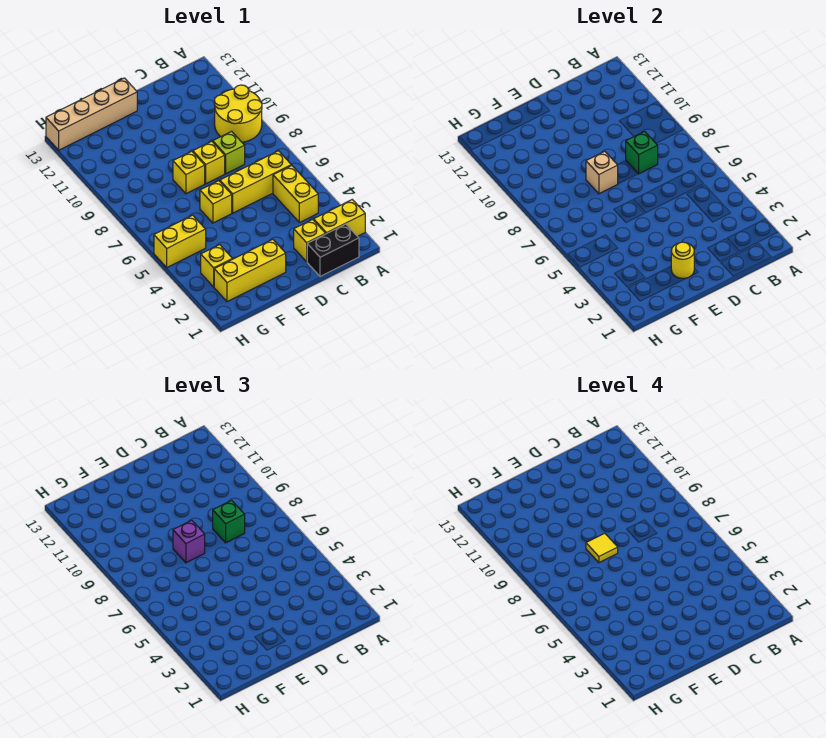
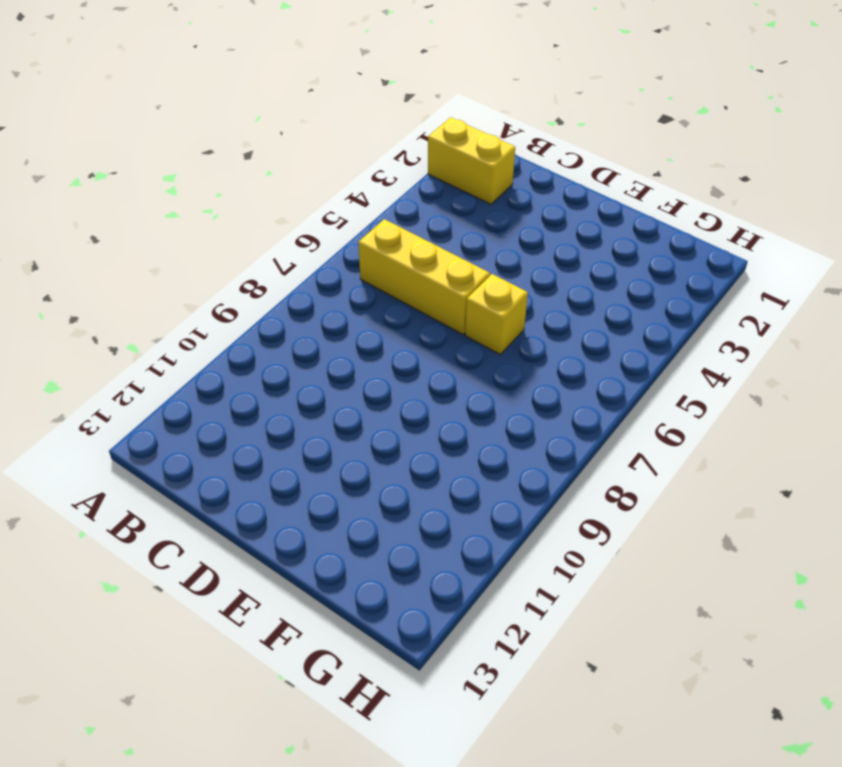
none -> yellow 2x2 round brick [214,85,262,142]
none -> black 1x2 brick [307,224,359,276]
none -> yellow 1x2 brick [273,165,318,223]

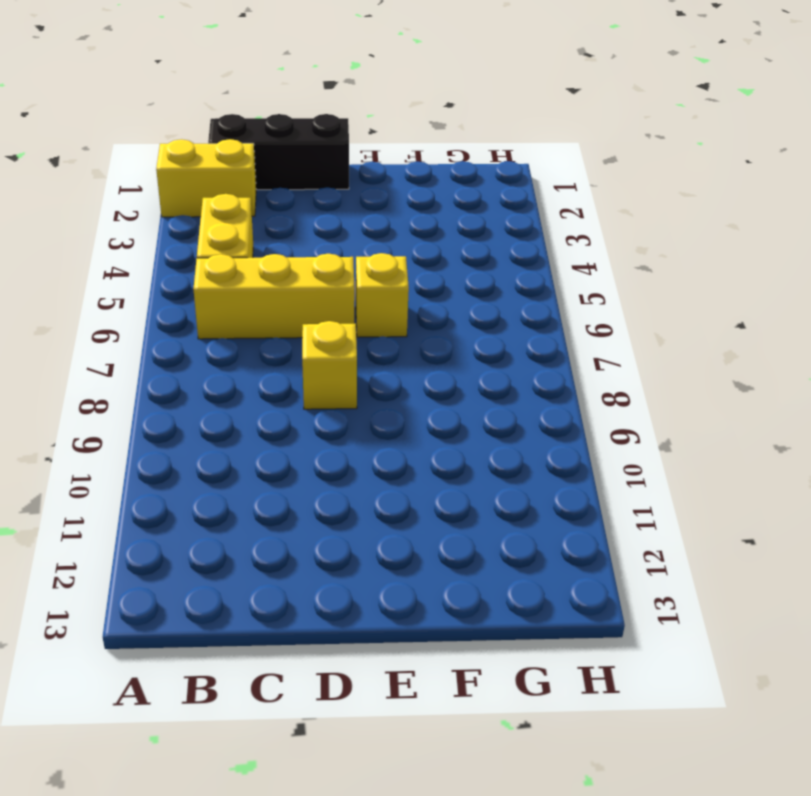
black 1x3 brick [208,114,349,190] -> black 1x2 brick [307,224,359,276]
none -> yellow 2x2 round brick [214,85,262,142]
none -> yellow 1x1 brick [294,219,326,262]
none -> lime 1x1 brick [213,131,245,174]

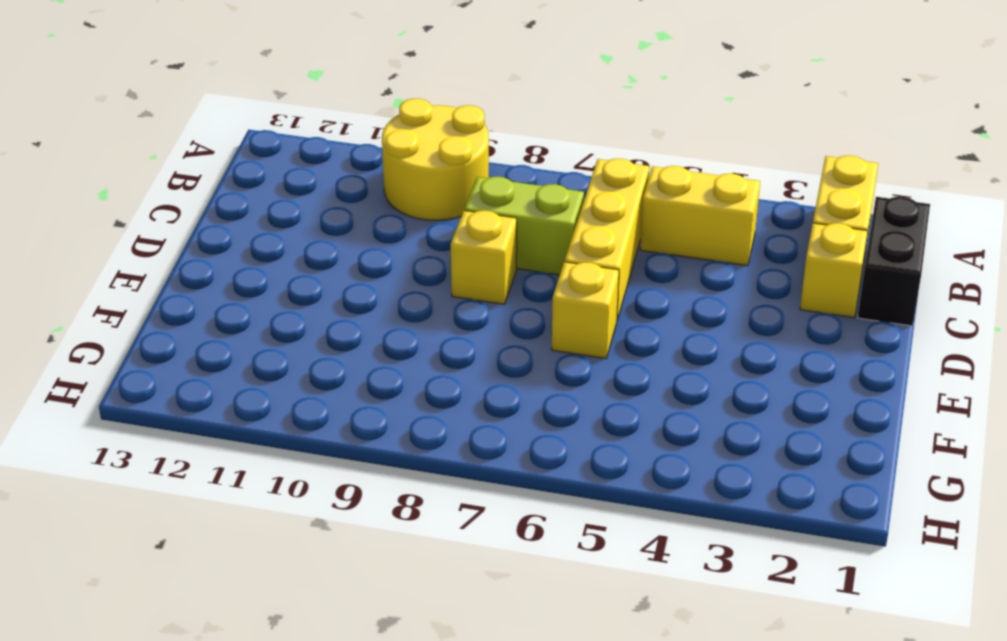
lime 1x2 brick [464,177,584,275] -> lime 1x1 brick [213,131,245,174]
none -> yellow 1x3 brick [214,239,286,302]
none -> yellow 1x1 brick [173,151,205,194]
none -> tan 1x4 brick [46,78,137,150]

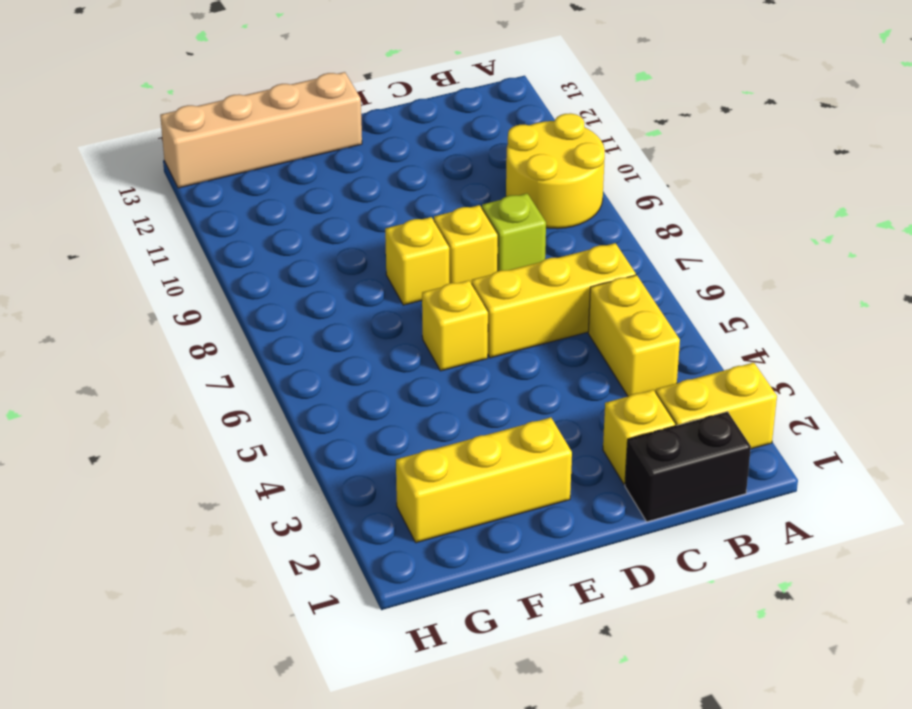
none -> yellow 1x1 brick [201,245,232,287]
none -> yellow 1x2 brick [154,215,206,267]
none -> green 1x1 brick [626,131,658,174]

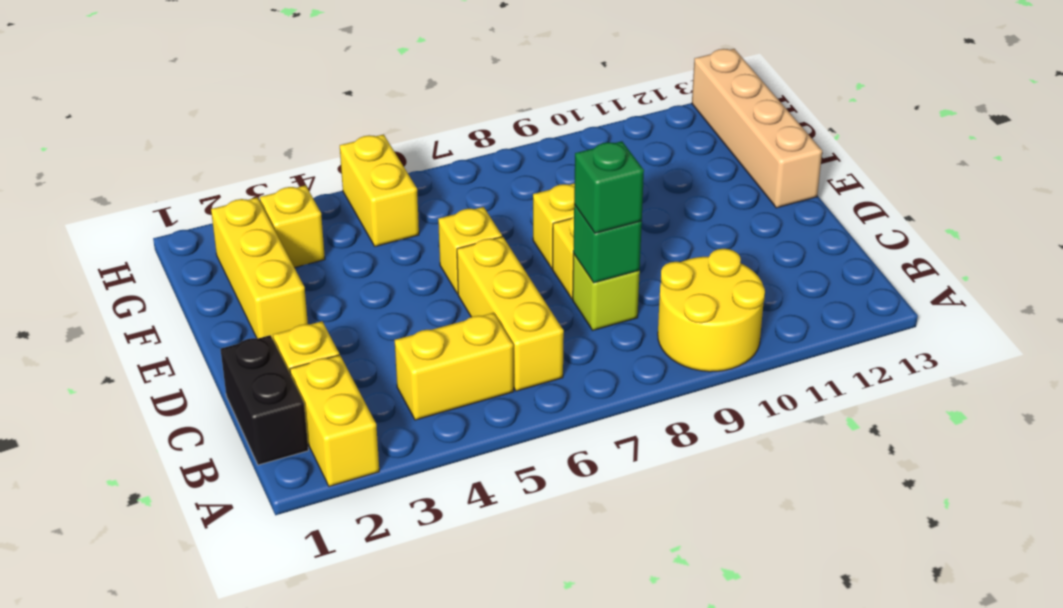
none -> yellow 1x1 round brick [671,242,694,279]
none -> tan 1x1 brick [586,151,618,194]
none -> purple 1x1 brick [173,520,205,563]

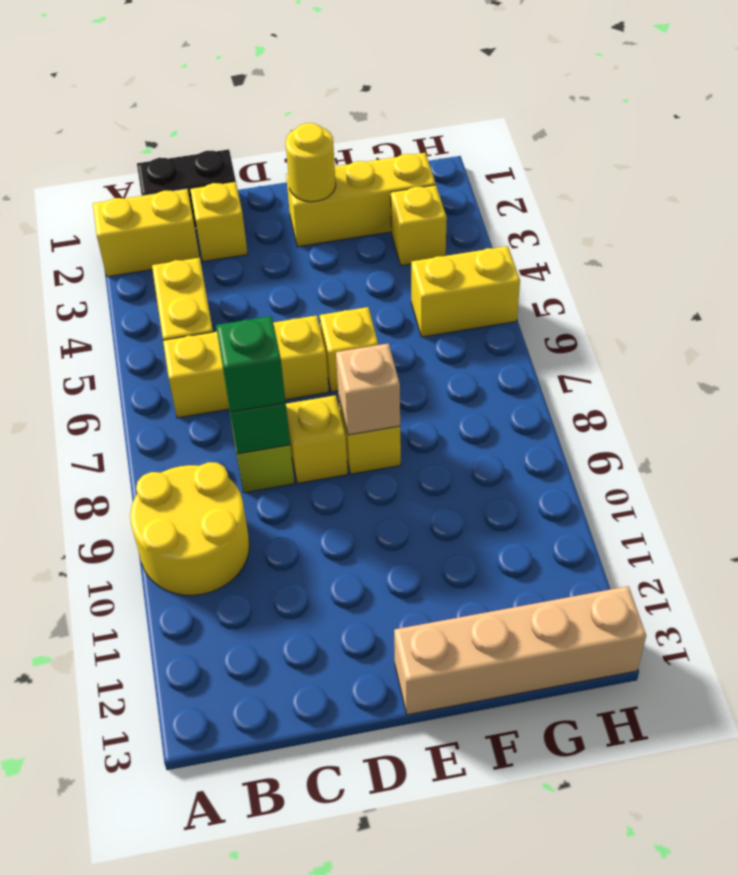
none -> purple 1x1 brick [173,520,205,563]
none -> yellow 1x1 tile [586,533,618,563]

